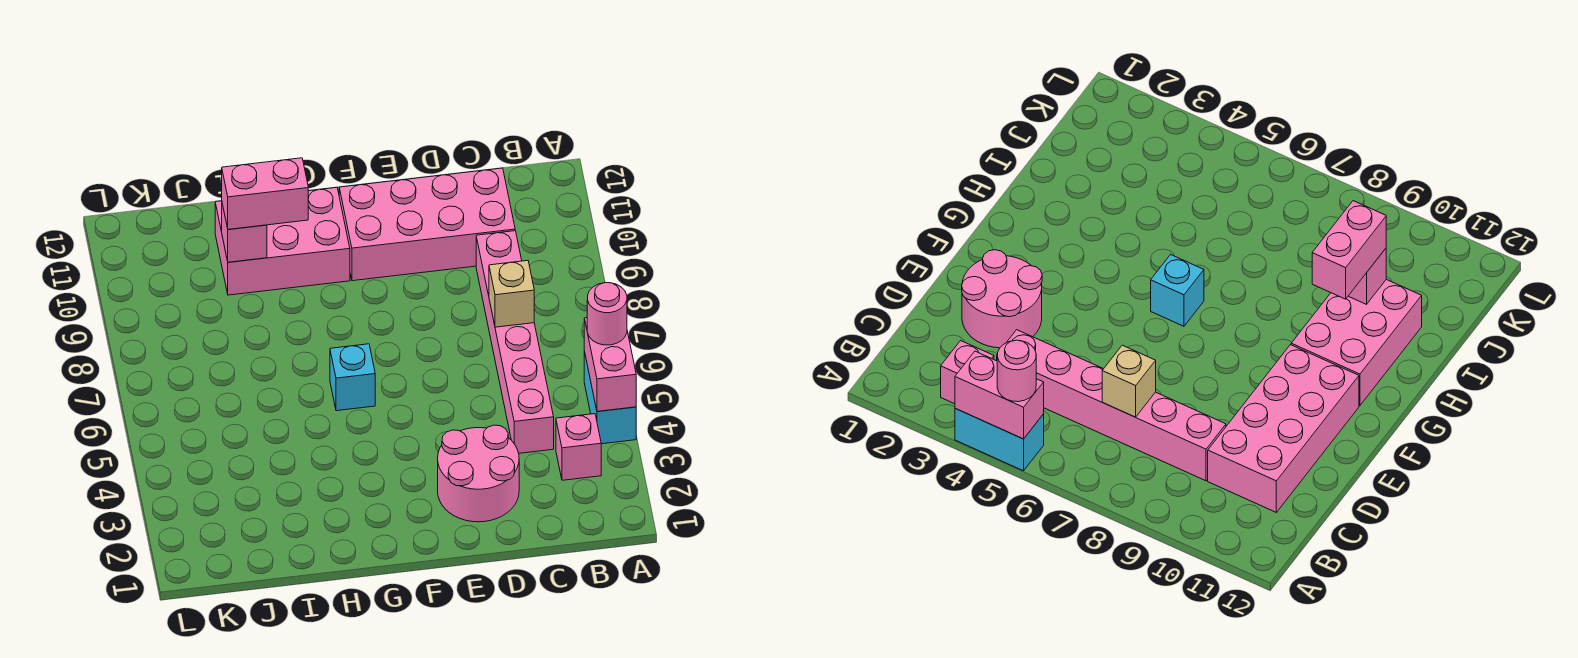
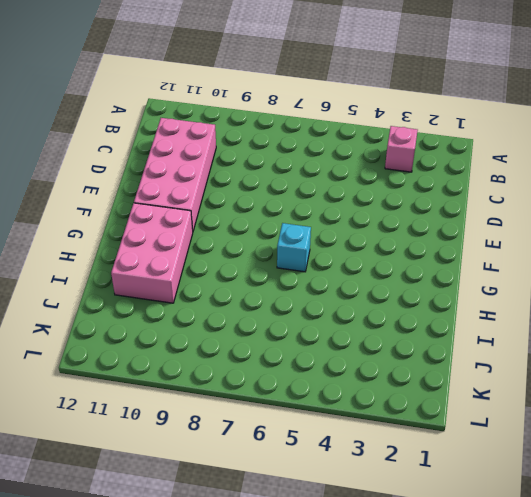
none -> cyan 1x2 brick [584,351,636,444]
none -> pink 1x6 brick [476,231,554,453]
none -> pink 2x2 round brick [438,425,519,522]

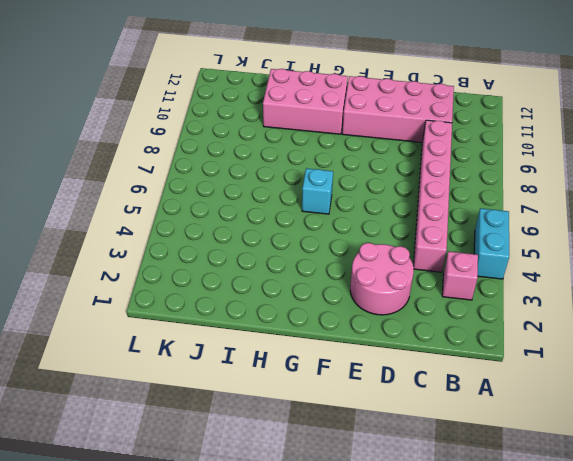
none -> pink 1x2 brick [584,318,636,411]
none -> tan 1x1 brick [489,261,534,327]
none -> pink 1x1 brick [222,204,267,262]

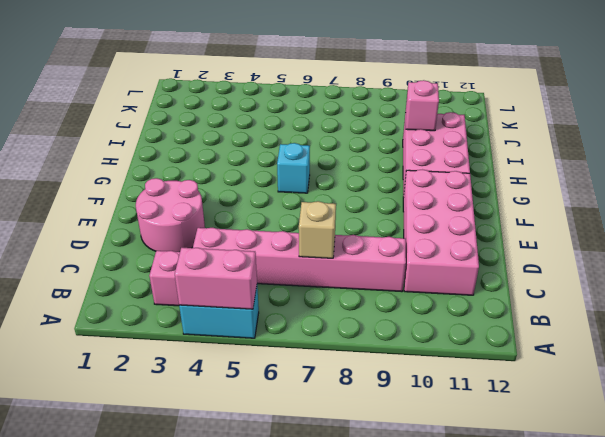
none -> pink 1x1 round brick [587,283,627,345]
none -> pink 1x2 brick [222,158,309,229]

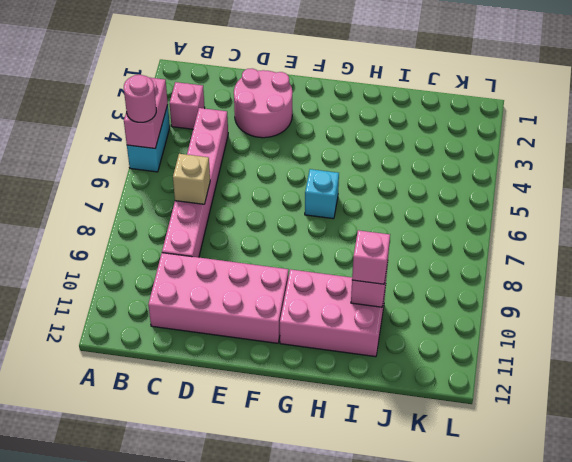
pink 1x1 brick [352,230,390,284] -> pink 1x2 brick [222,158,309,229]

